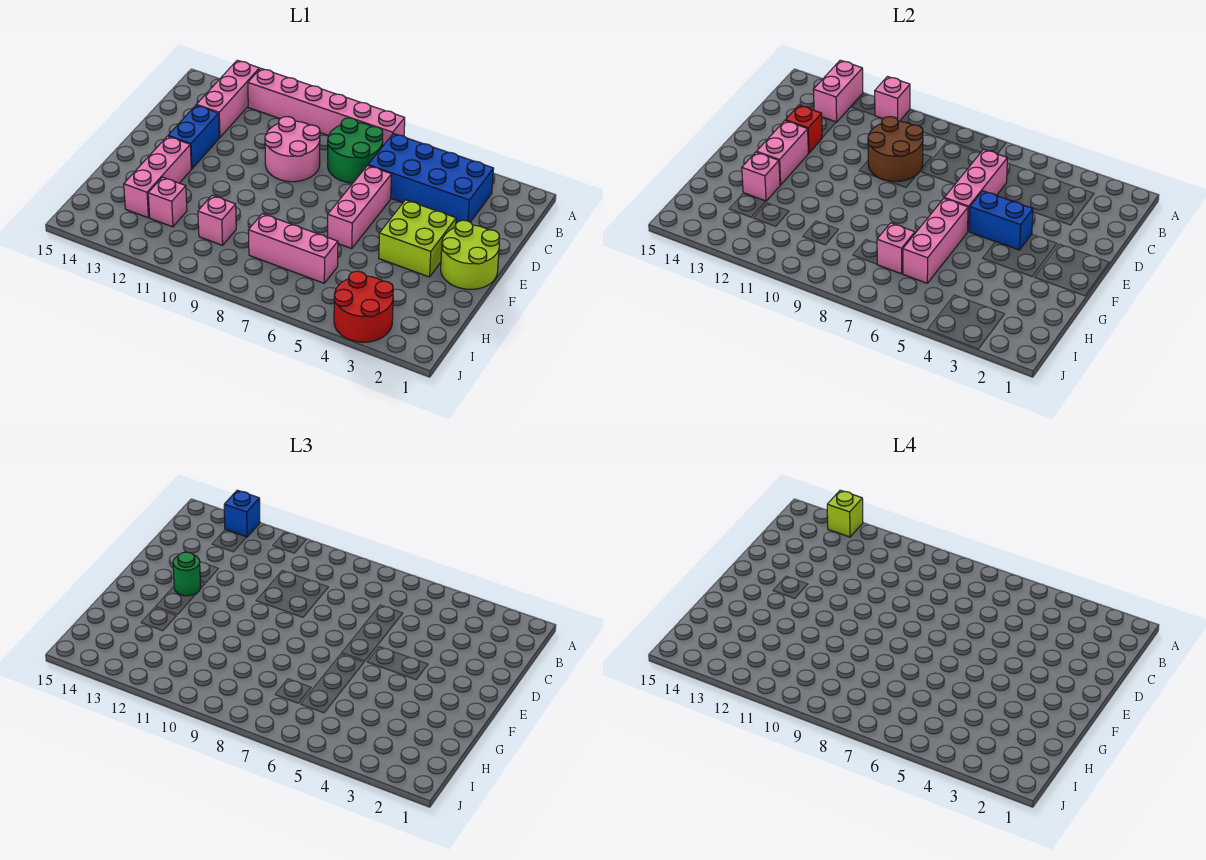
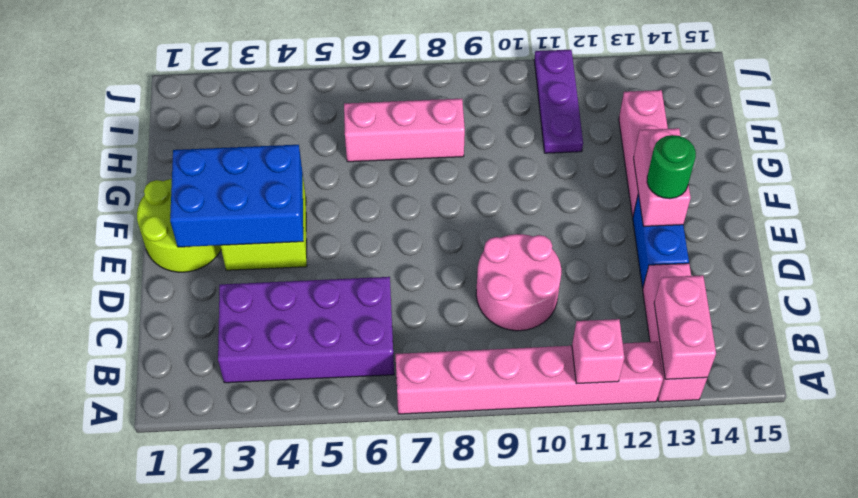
purple 2x4 brick [218,277,394,383] -> blue 2x4 brick [368,134,494,222]
blue 2x3 brick [170,145,303,247] -> blue 1x2 brick [969,191,1033,250]
purple 1x3 plate [534,50,583,153] -> none
none -> green 2x2 round brick [328,118,383,183]
none -> pink 1x3 brick [328,165,392,249]
none -> pink 1x1 brick [198,195,236,245]

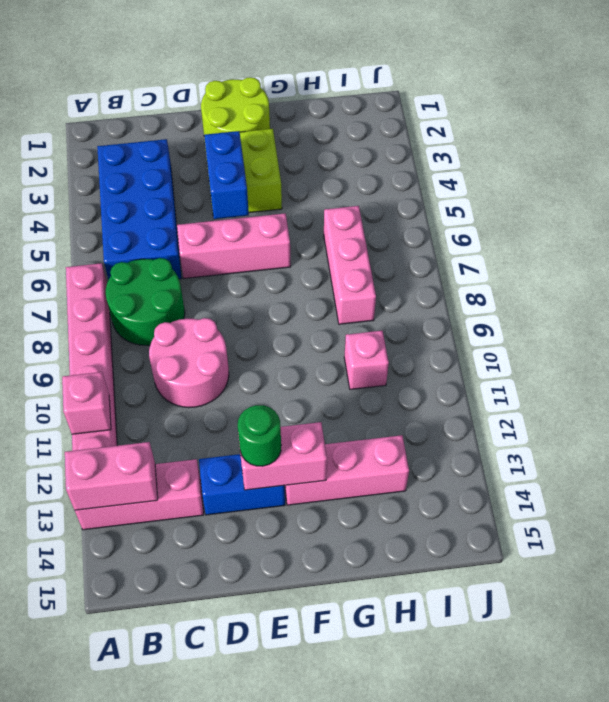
none -> pink 1x1 brick [148,177,187,227]
none -> red 2x2 round brick [334,271,393,342]
none -> pink 1x3 brick [944,149,1007,231]

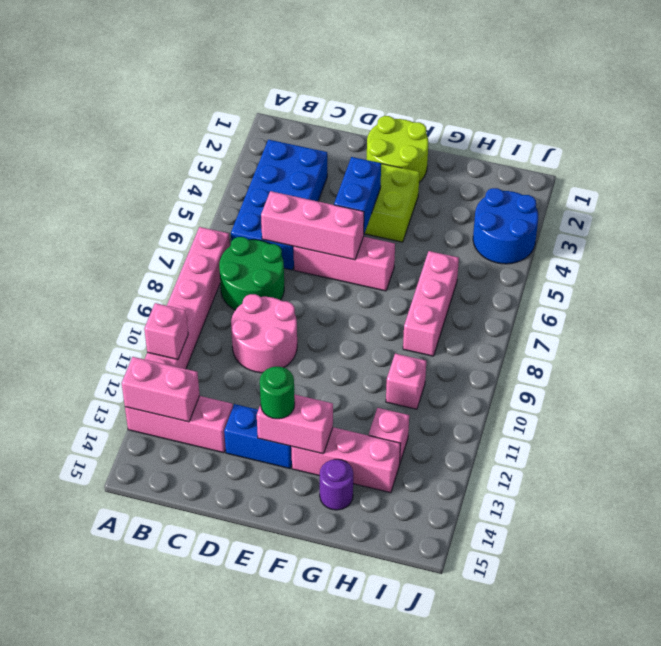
purple 1x1 round brick [320,459,353,510] -> none
blue 2x2 round brick [473,188,538,264] -> red 2x2 round brick [334,271,393,342]
none -> brown 2x2 round brick [868,117,923,181]
none -> red 1x1 brick [785,105,822,153]
none -> pink 1x3 brick [903,199,968,283]

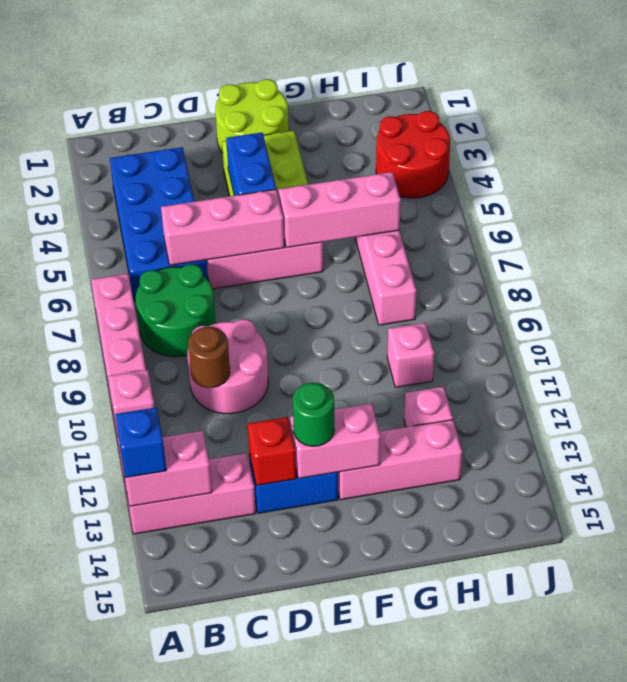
brown 1x1 round brick [188,327,230,388] -> brown 2x2 round brick [868,117,923,181]
none -> pink 1x1 brick [742,152,780,201]
none -> pink 1x1 brick [877,223,915,274]
none -> lime 1x1 brick [827,490,863,537]

